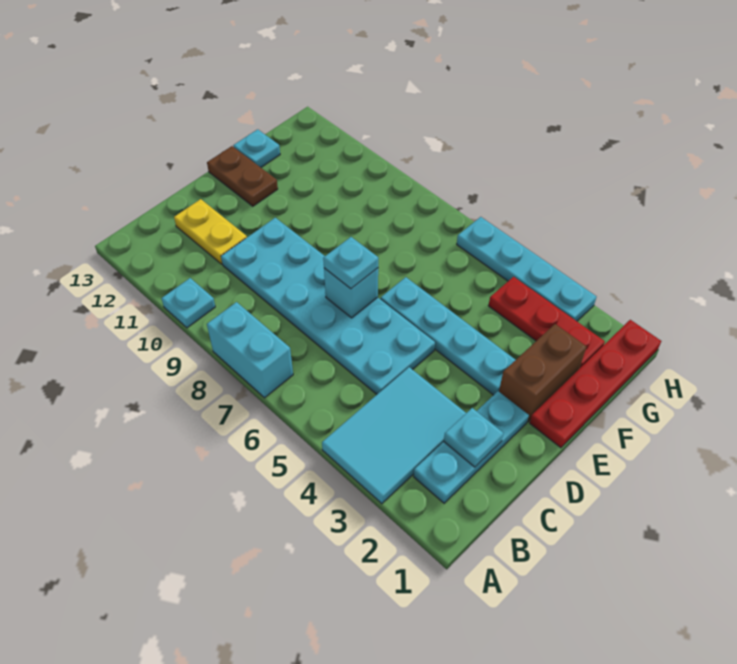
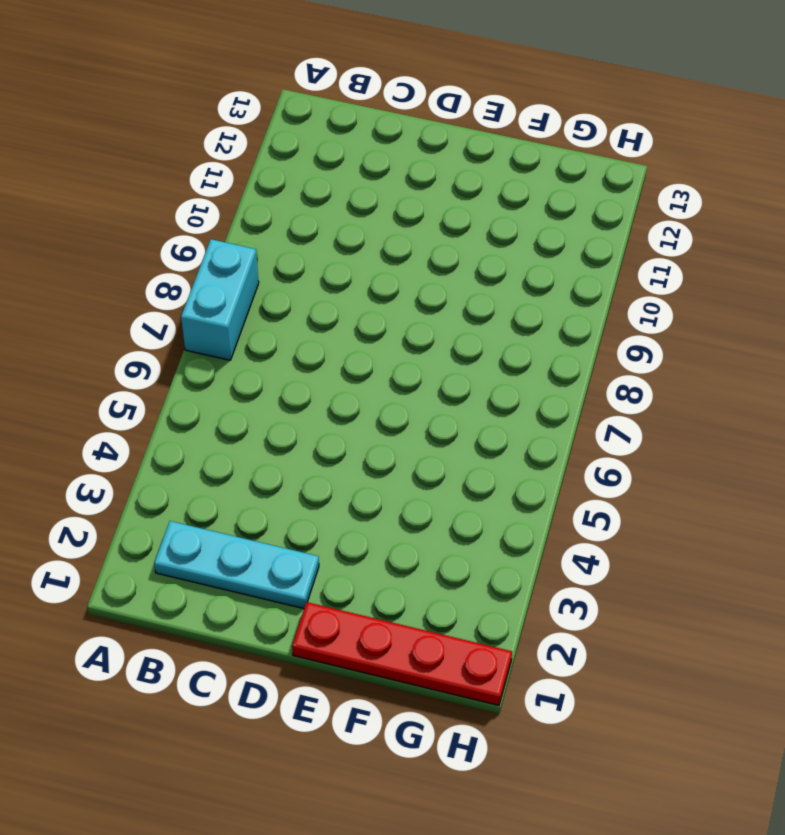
none -> cyan 2x3 tile [322,367,466,504]
none -> cyan 1x1 plate [161,278,215,328]
none -> cyan 2x6 plate [221,218,435,394]

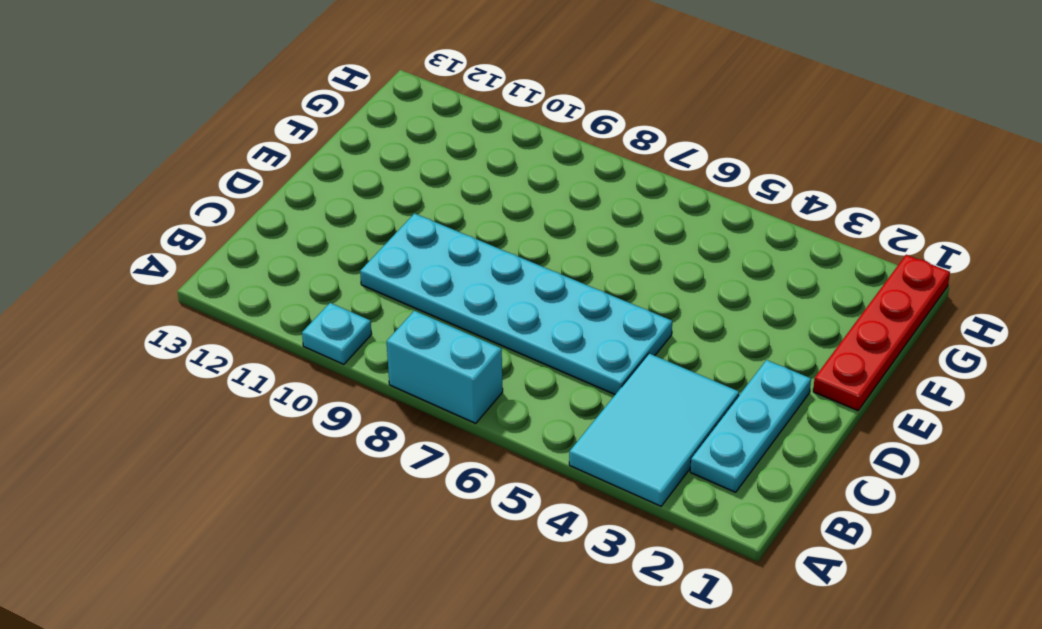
none -> yellow 1x2 plate [174,199,247,264]
none -> brown 1x2 brick [499,324,587,422]
none -> cyan 1x4 plate [380,277,515,395]

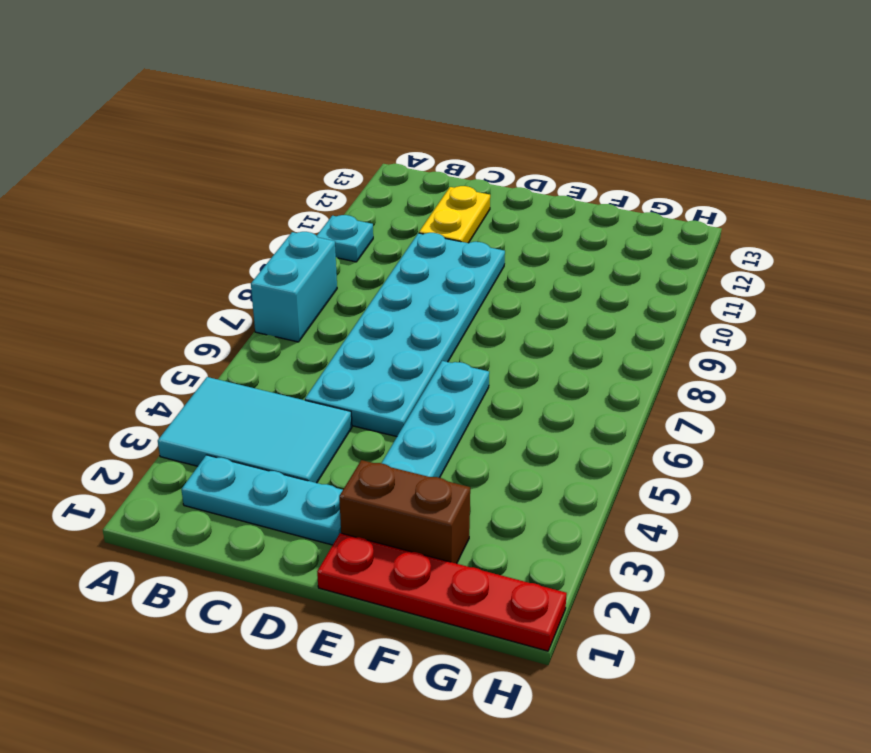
none -> brown 1x2 plate [207,146,278,206]
none -> cyan 1x1 plate [233,129,280,167]
none -> red 1x3 plate [489,277,605,368]

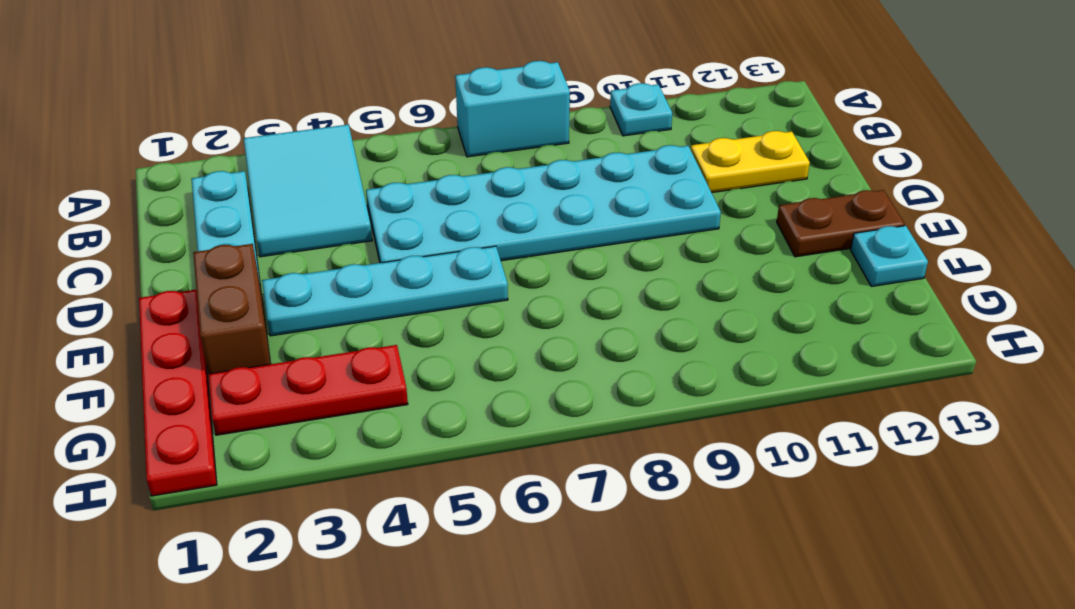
none -> cyan 1x4 plate [457,217,597,321]
none -> cyan 1x1 plate [444,408,503,467]
none -> cyan 1x1 brick [324,268,378,318]

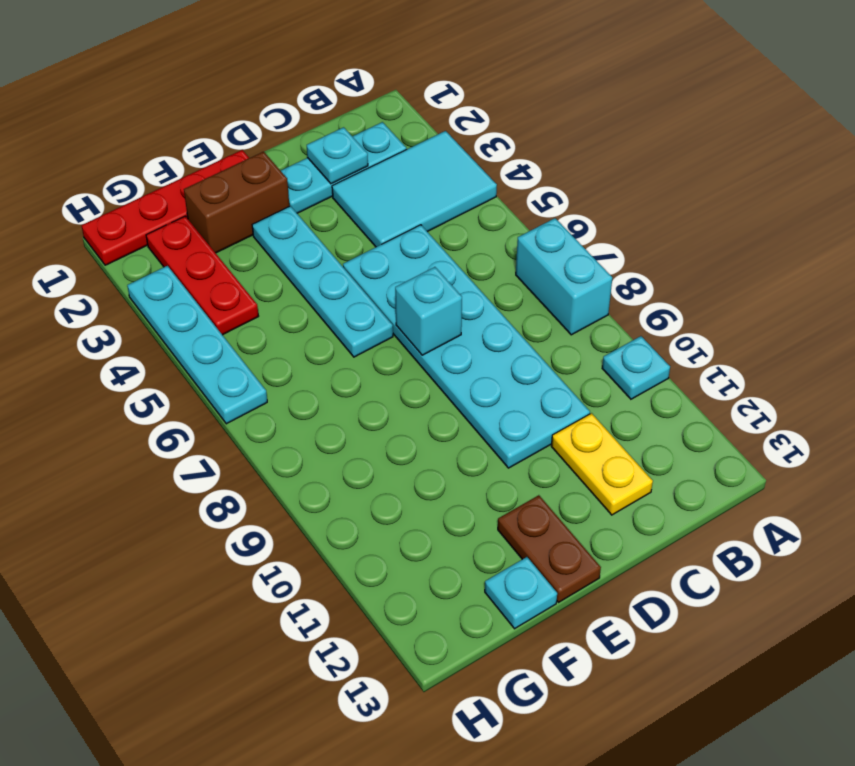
none -> cyan 1x1 plate [323,237,378,289]

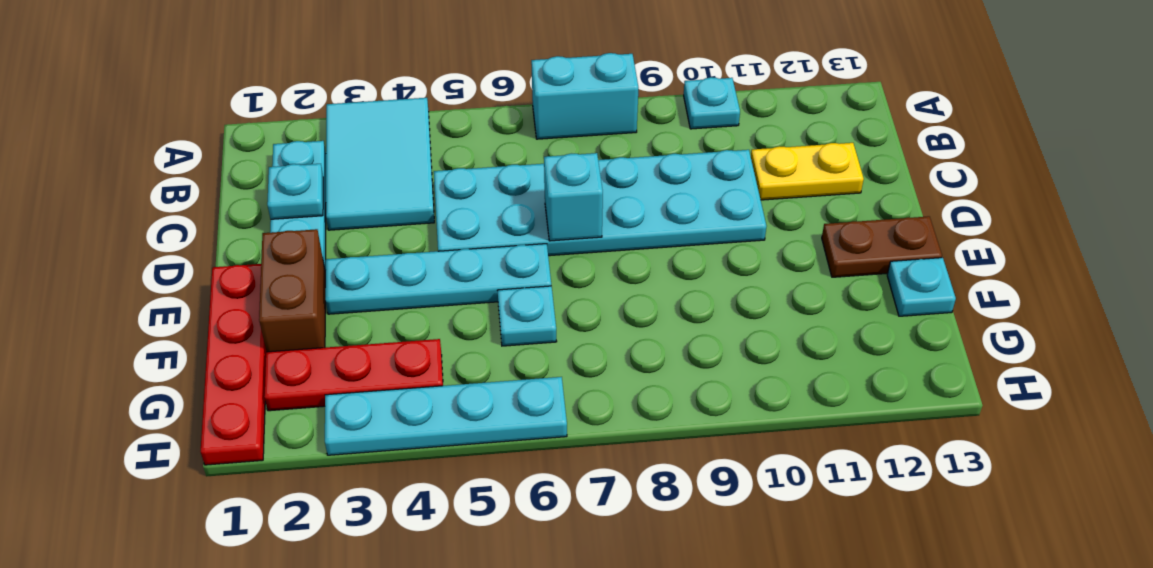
cyan 1x1 plate [497,286,557,346] -> cyan 1x1 plate moved to [323,237,378,289]

